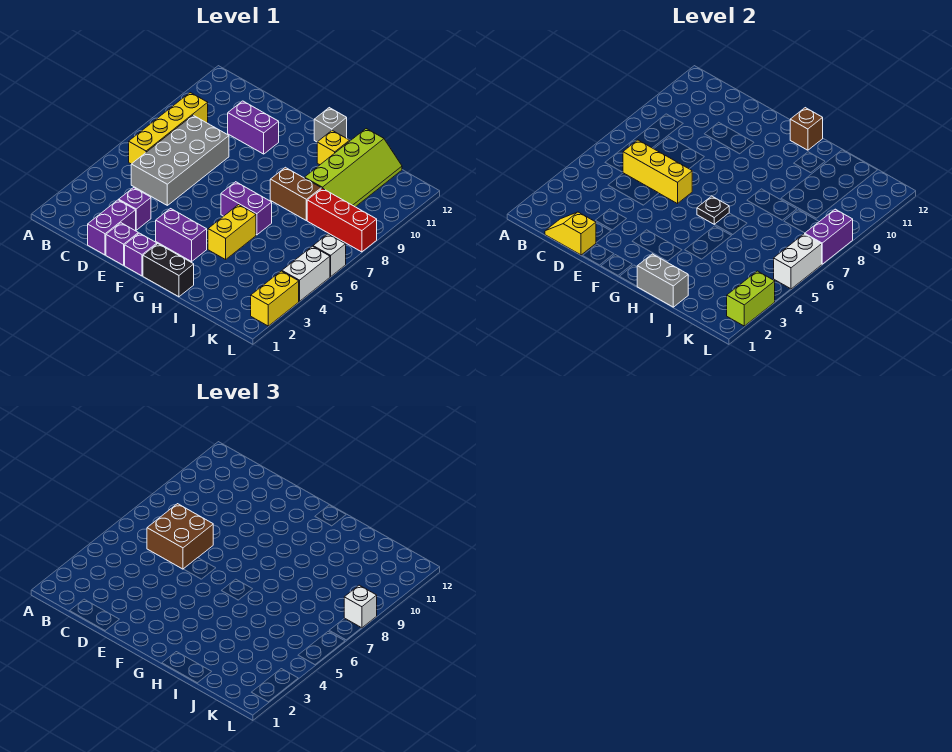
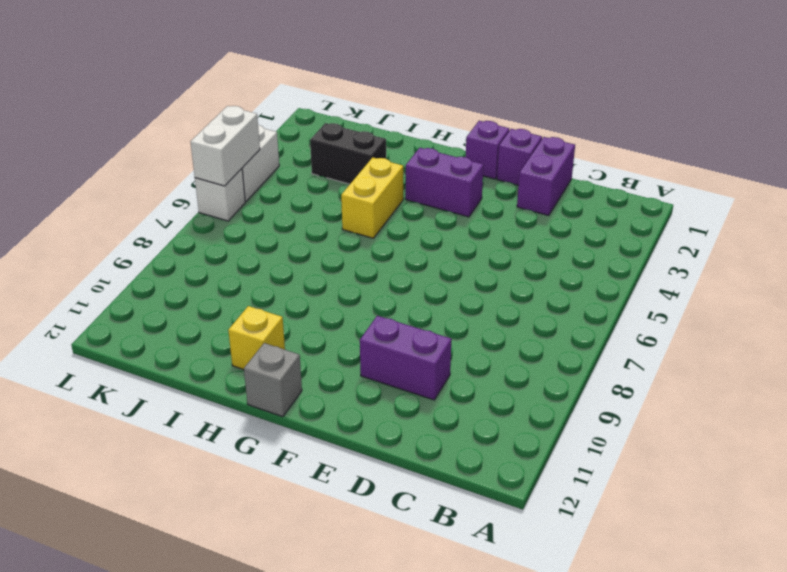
black 1x2 brick [310,123,386,184] -> black 1x2 brick moved to [143,244,194,297]
none -> yellow 1x4 brick [129,93,208,164]
none -> grey 2x4 brick [131,115,229,205]
none -> purple 1x1 brick [119,188,151,230]

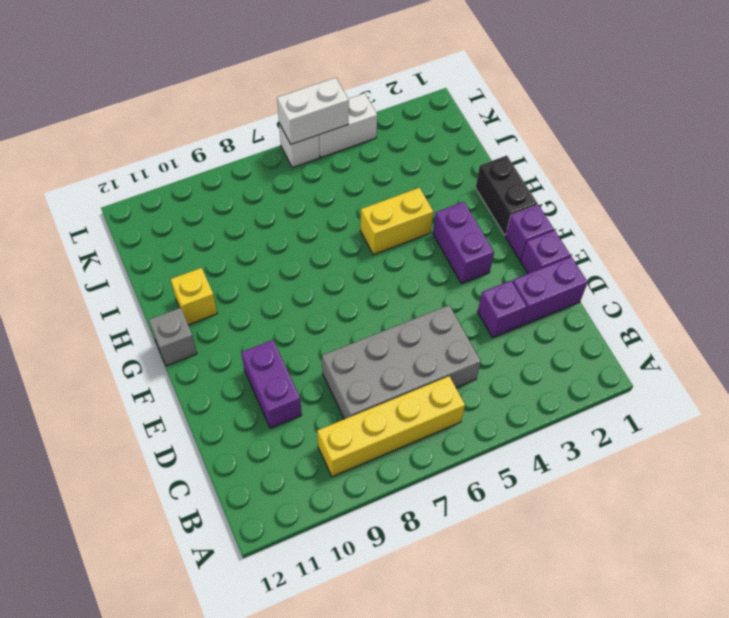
none -> purple 1x2 brick [221,182,272,235]
none -> brown 1x2 brick [270,167,321,221]
none -> lime 2x4 slope [305,129,402,207]

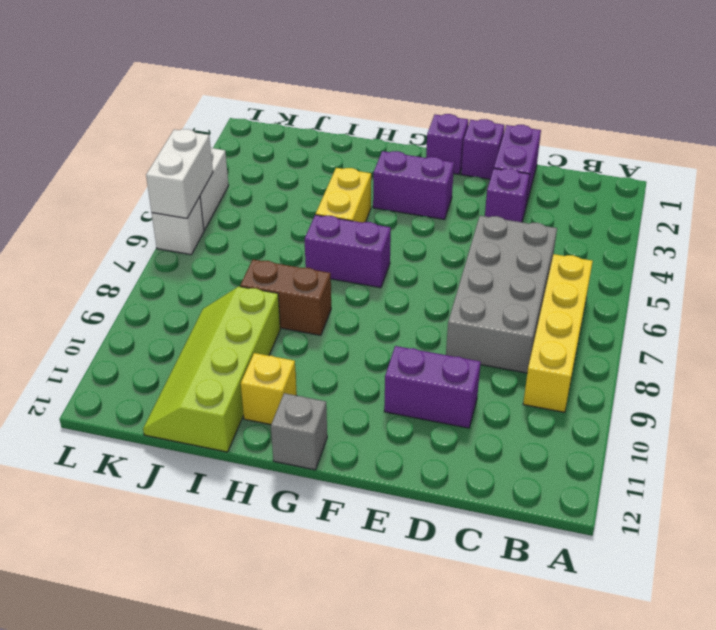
none -> black 1x2 brick [143,244,194,297]
none -> red 1x3 brick [307,188,377,252]
none -> yellow 1x2 brick [251,271,299,326]

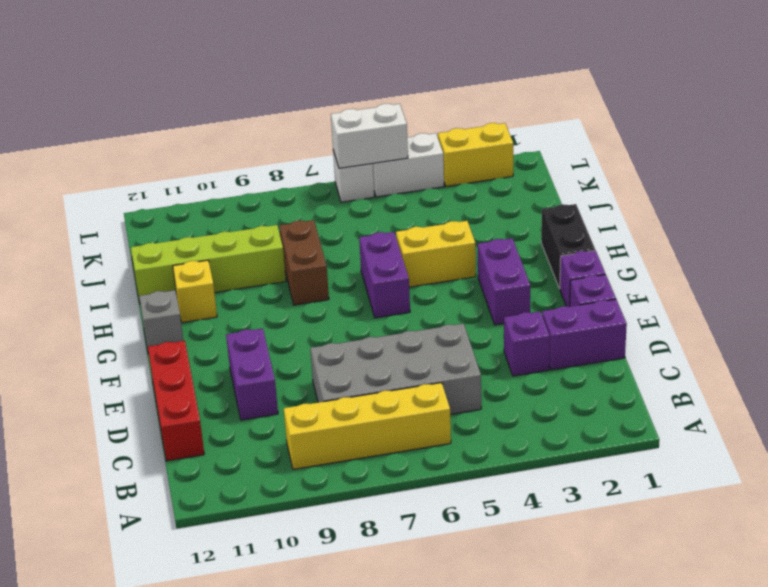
red 1x3 brick [148,341,204,461] -> red 1x3 brick moved to [307,188,377,252]
none -> yellow 1x2 slope [545,212,596,255]
none -> yellow 1x3 brick [623,140,692,204]
none -> black 1x1 plate [697,196,729,224]

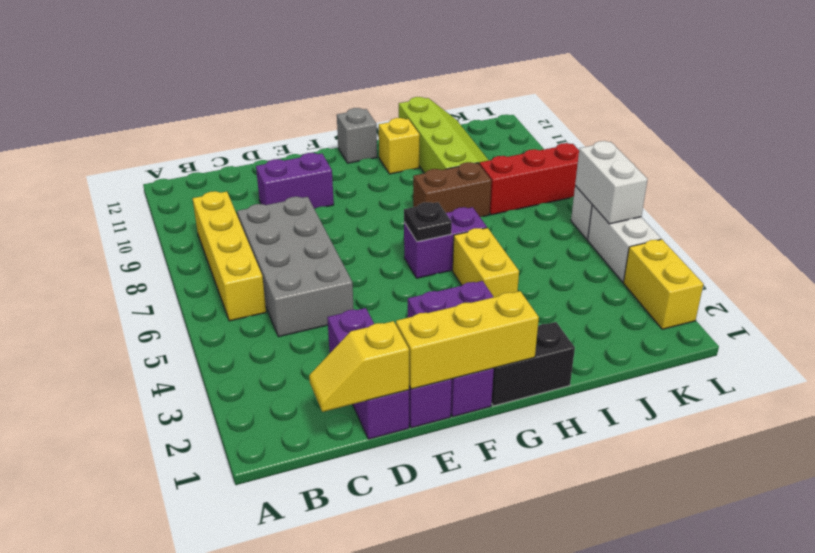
yellow 1x3 brick [396,291,539,389] -> yellow 1x3 brick moved to [623,140,692,204]
none -> brown 1x1 brick [790,108,823,150]
none -> grey 1x2 brick [637,254,688,307]
none -> lime 1x2 brick [727,271,775,326]

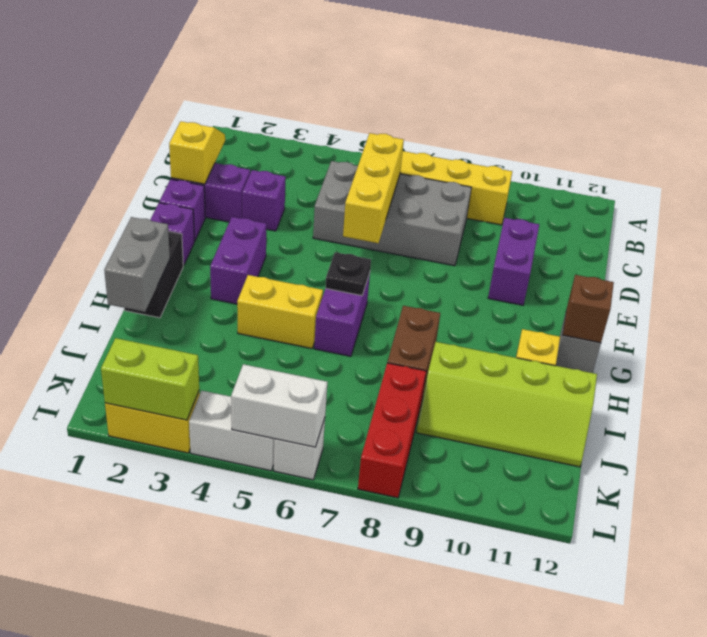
none -> purple 1x2 brick [805,209,853,264]
none -> brown 2x2 brick [147,504,213,569]
none -> white 1x1 brick [344,585,377,628]

